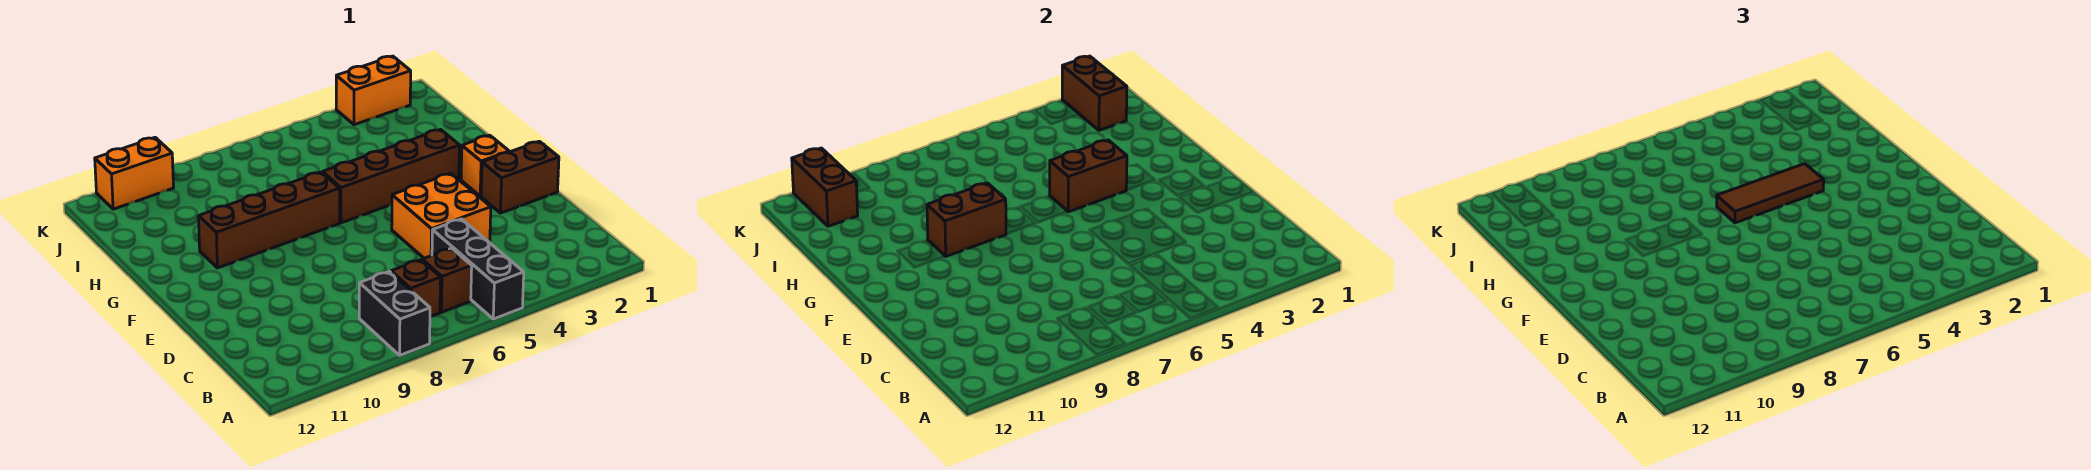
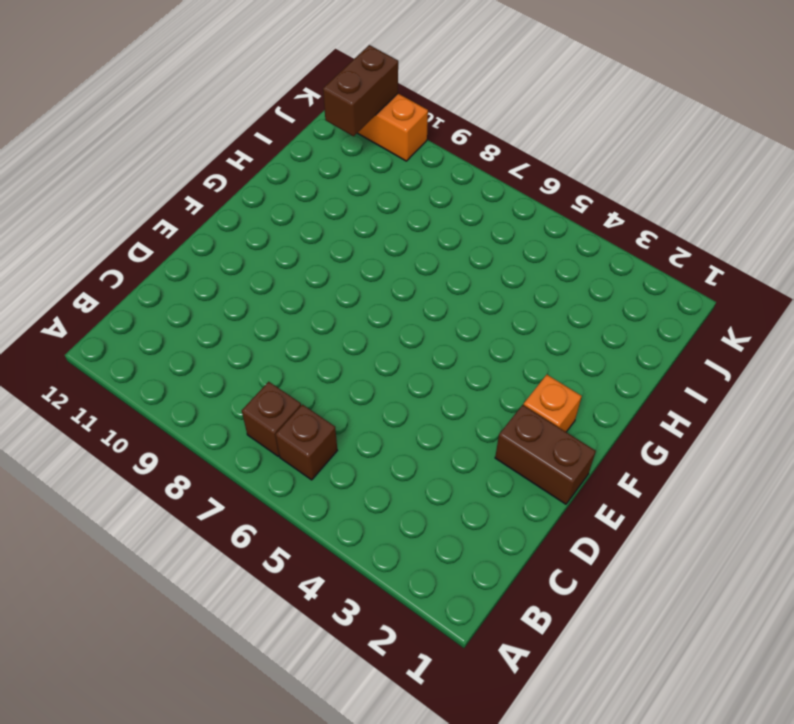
none -> black 1x3 brick [432,219,524,319]
none -> black 1x2 brick [359,271,430,355]
none -> orange 2x2 brick [392,173,491,258]

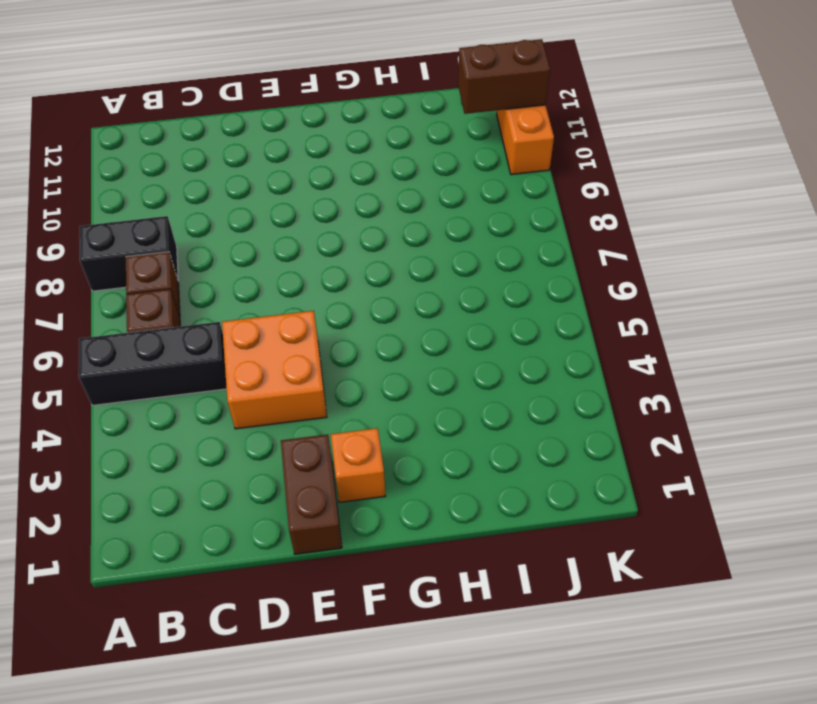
none -> brown 1x4 brick [323,130,460,223]
none -> brown 1x4 brick [199,172,340,268]
none -> orange 1x2 brick [336,56,411,125]

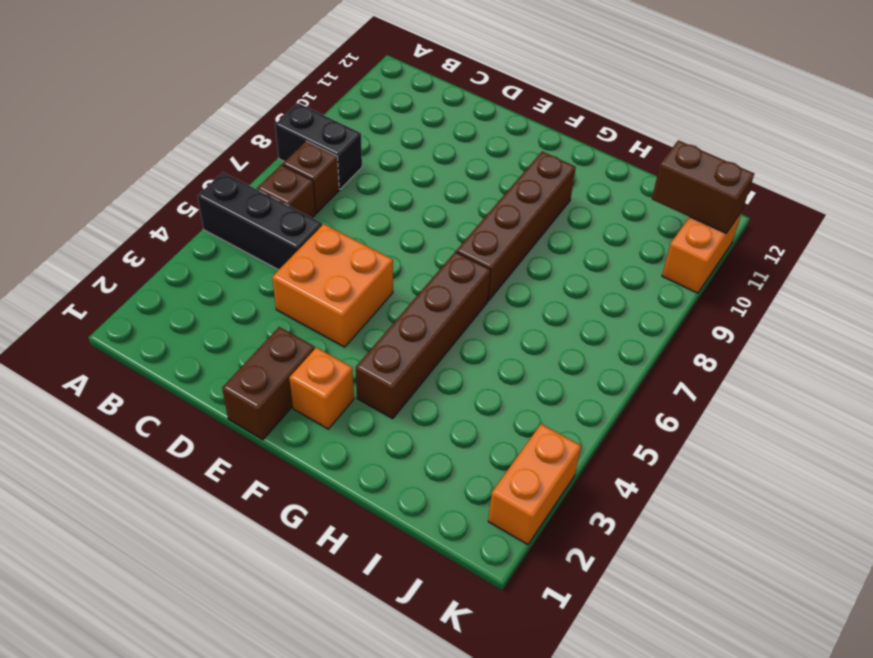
none -> brown 1x2 brick [1050,140,1127,212]
none -> brown 1x2 brick [927,183,1006,256]
none -> brown 1x2 brick [1062,56,1127,130]

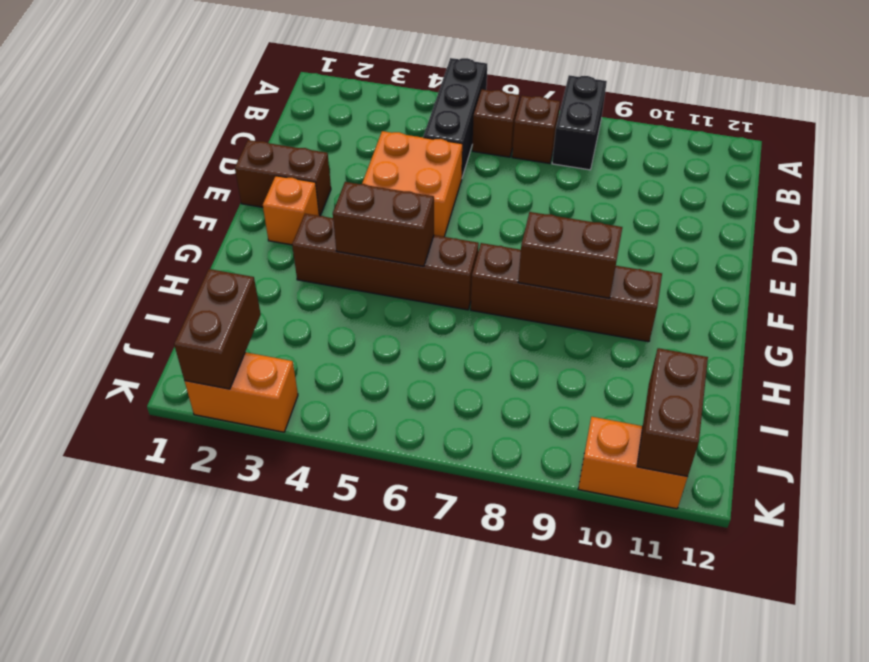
none -> brown 1x3 tile [1717,164,1824,223]

